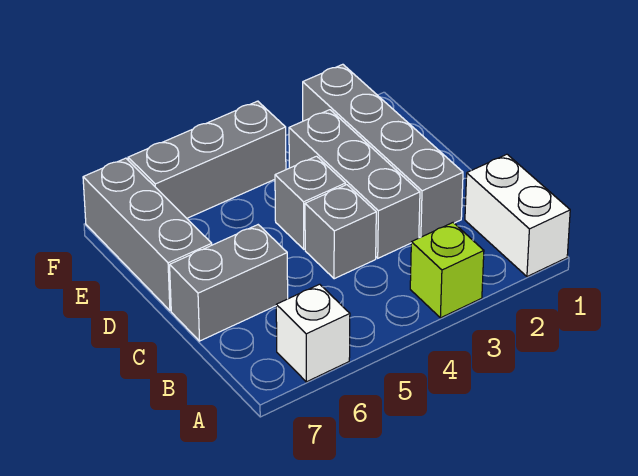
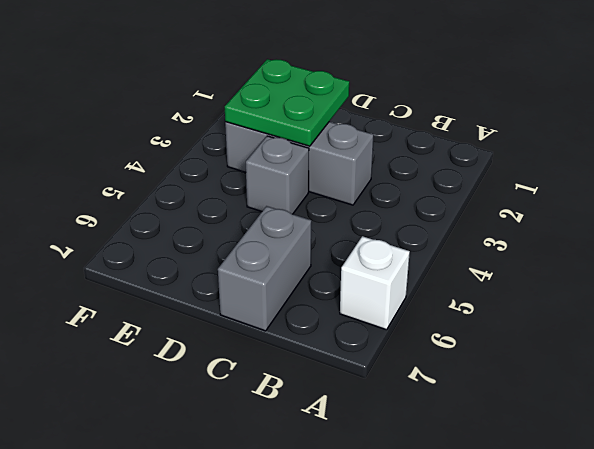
green 2x2 plate [225,59,349,146] -> none
none -> white 1x2 brick [465,154,570,277]
none -> lime 1x1 brick [410,223,484,318]

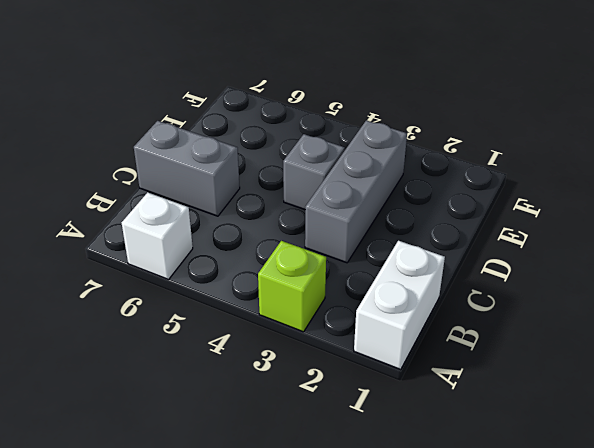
none -> grey 1x4 brick [303,64,463,237]
none -> grey 1x1 brick [305,185,376,279]

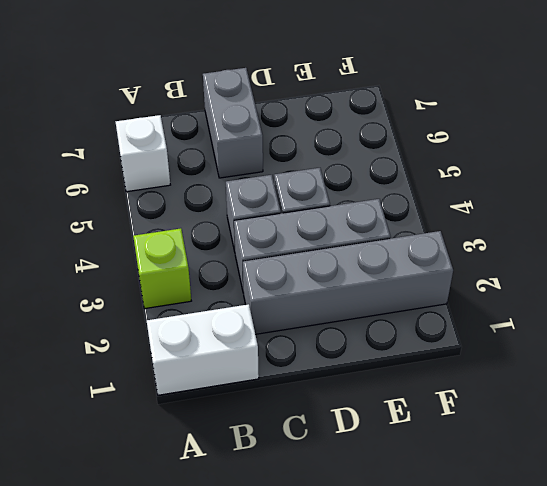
none -> grey 1x3 brick [83,158,212,311]
none -> grey 1x3 brick [128,101,286,218]

